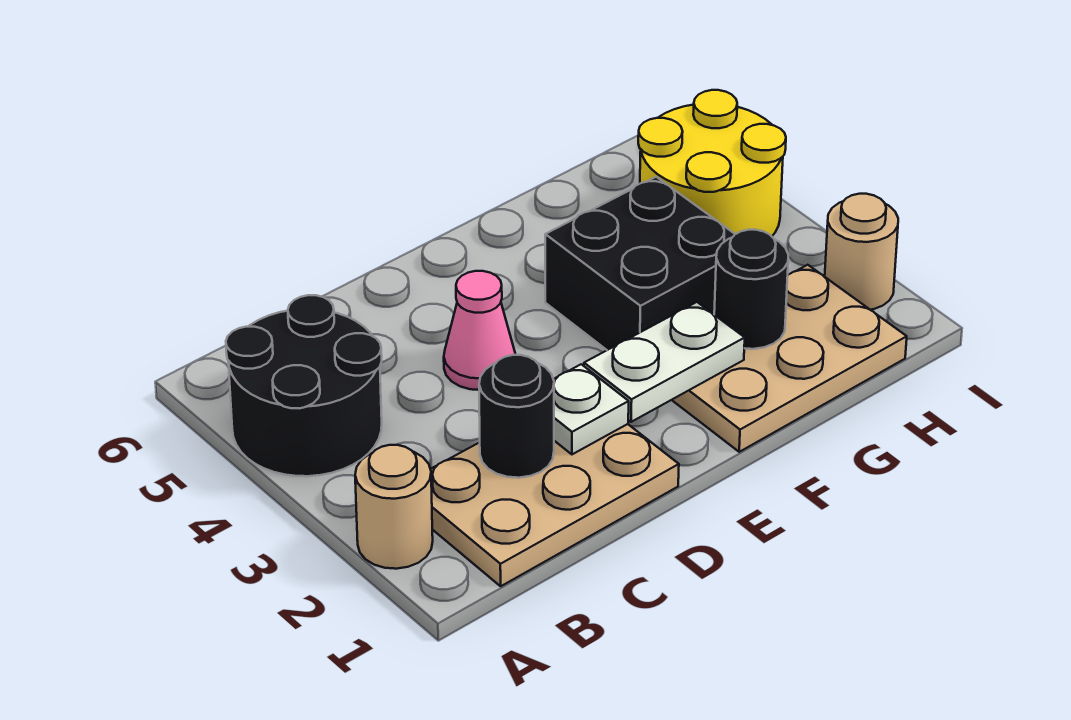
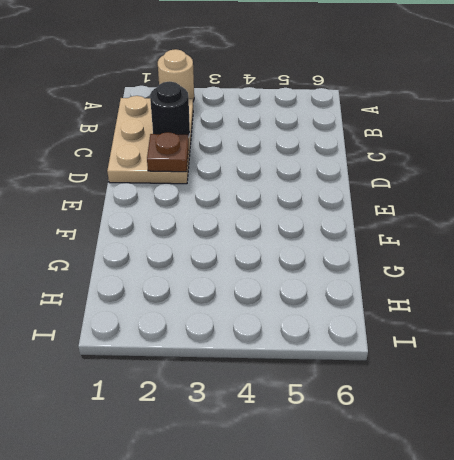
brown 1x1 plate [147,132,189,172] -> white 1x1 plate [553,364,629,454]
none -> black 2x2 round brick [226,295,382,476]
none -> pink 1x1 cone [444,271,515,390]
none -> tan 2x3 plate [672,265,907,452]

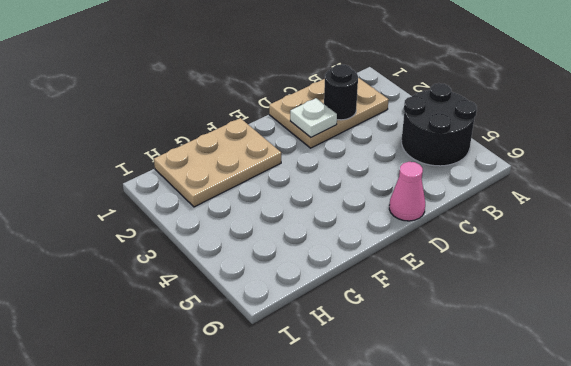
pink 1x1 cone [389,162,425,221] -> pink 1x1 cone moved to [444,271,515,390]
none -> tan 1x1 round brick [355,445,433,569]
none -> black 2x2 brick [545,177,735,350]
none -> yellow 2x2 round brick [638,90,786,236]

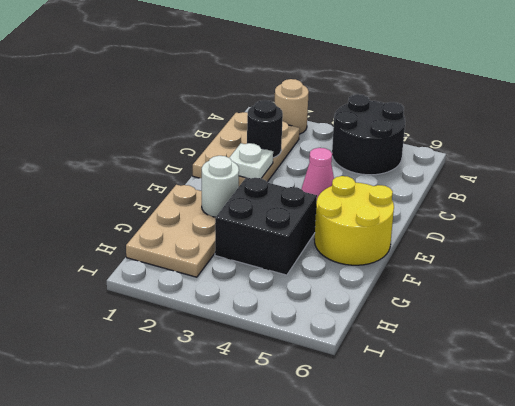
yellow 2x2 round brick [314,176,394,265] -> yellow 2x2 round brick moved to [638,90,786,236]
white 1x1 round brick [202,156,239,217] -> white 1x2 plate [584,302,745,422]
none -> tan 1x1 round brick [825,194,898,310]
none -> black 1x1 round brick [714,230,789,349]

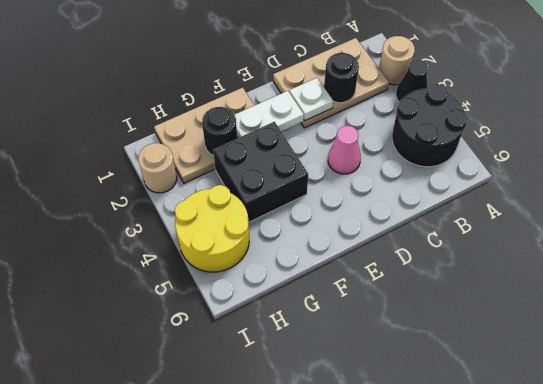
black 1x1 cone [396,60,429,102] -> none

